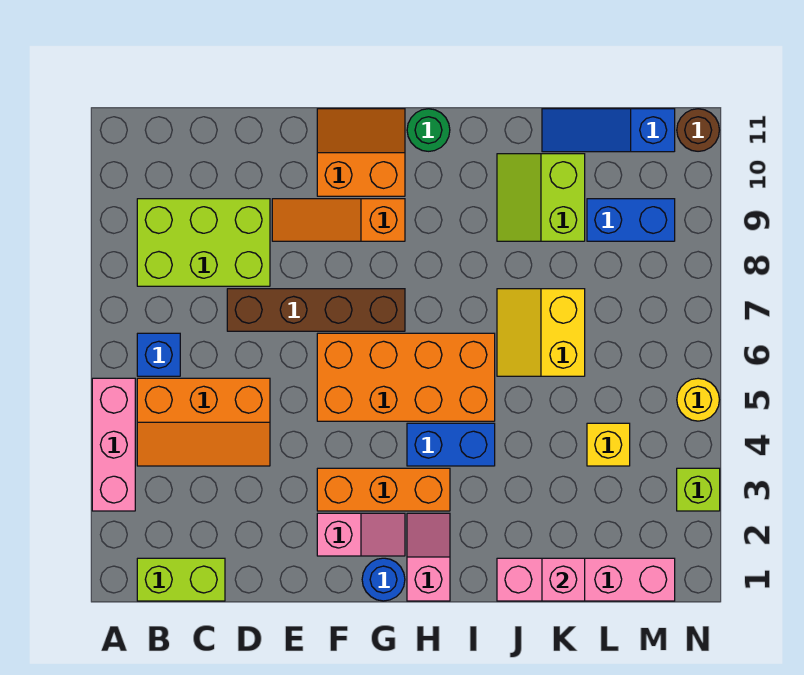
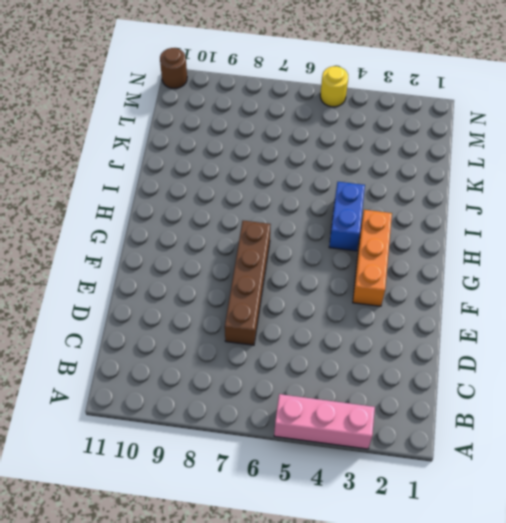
none -> lime 1x2 brick [137,558,225,601]
none -> orange 2x3 slope [137,378,270,466]
none -> blue 1x1 brick [137,333,180,376]

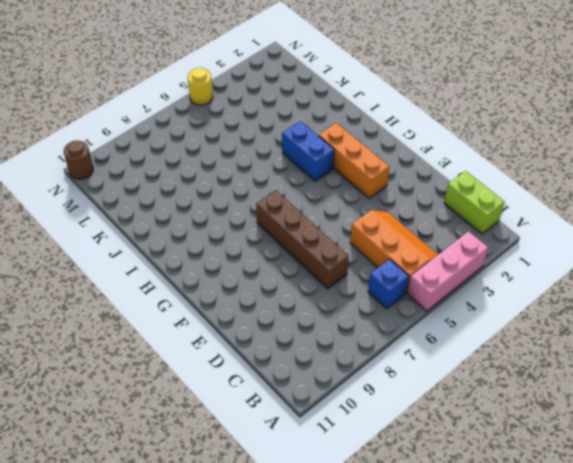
none -> lime 2x3 brick [137,199,270,286]
none -> orange 1x3 slope [272,199,405,241]
none -> pink 1x2 slope [317,513,405,556]

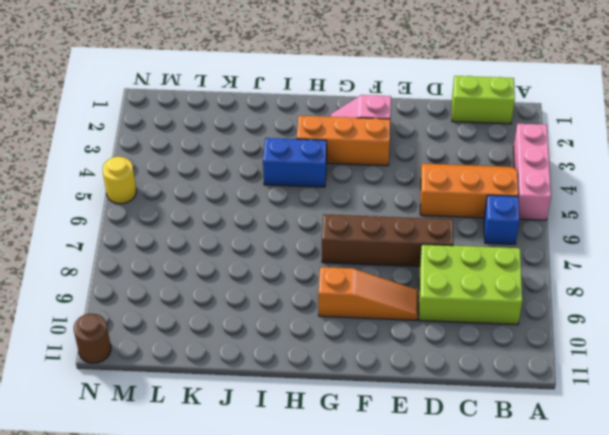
none -> orange 2x4 brick [317,333,495,421]
none -> orange 2x2 slope [317,109,405,196]
none -> blue 1x1 round brick [362,558,405,601]

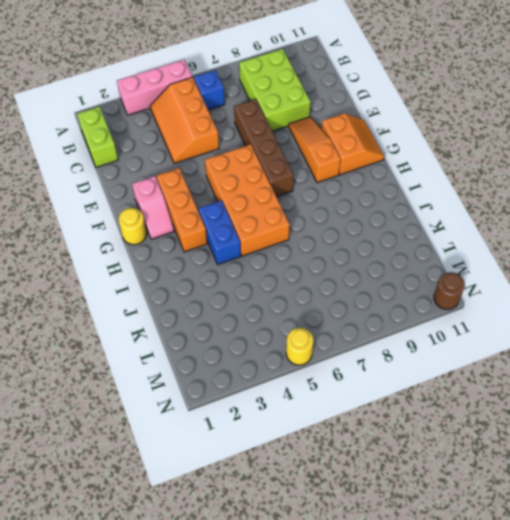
yellow 1x1 round brick [118,208,147,245] -> blue 1x1 round brick [362,558,405,601]
none -> pink 1x2 slope [407,513,450,601]
none -> green 1x1 round brick [407,109,450,151]
none -> pink 1x4 brick [497,558,675,601]

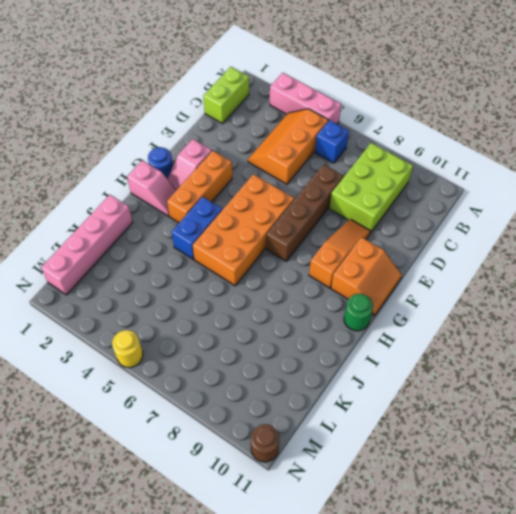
none -> yellow 2x2 slope [497,289,585,376]
none -> lime 2x2 slope [497,154,585,241]
none -> blue 1x3 slope [542,109,675,152]

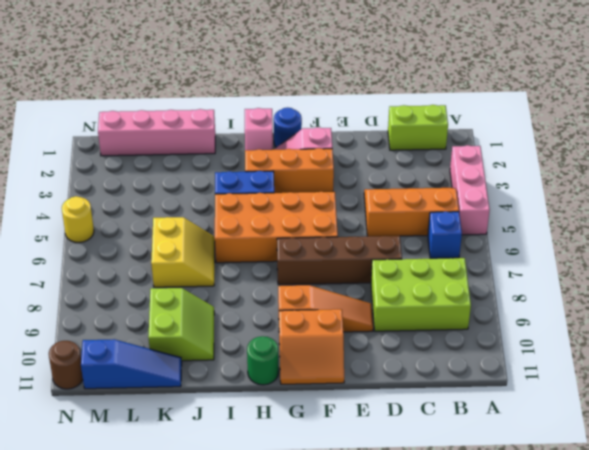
none -> yellow 1x1 brick [587,423,630,466]
none -> blue 1x2 brick [587,199,675,241]
none -> lime 1x1 brick [677,468,720,511]

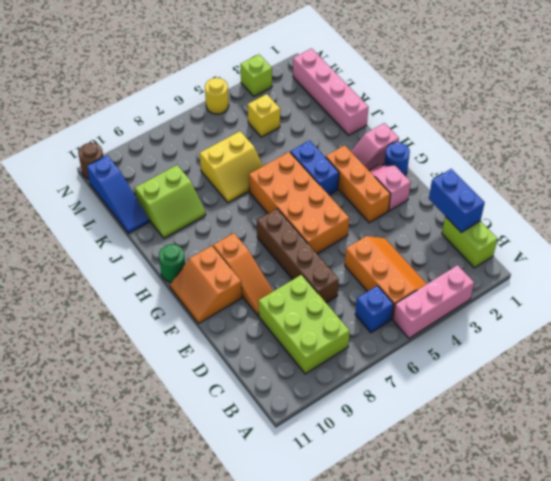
blue 1x2 brick [429,169,485,233] -> blue 1x2 brick moved to [587,199,675,241]
none -> pink 1x1 brick [542,558,585,601]

